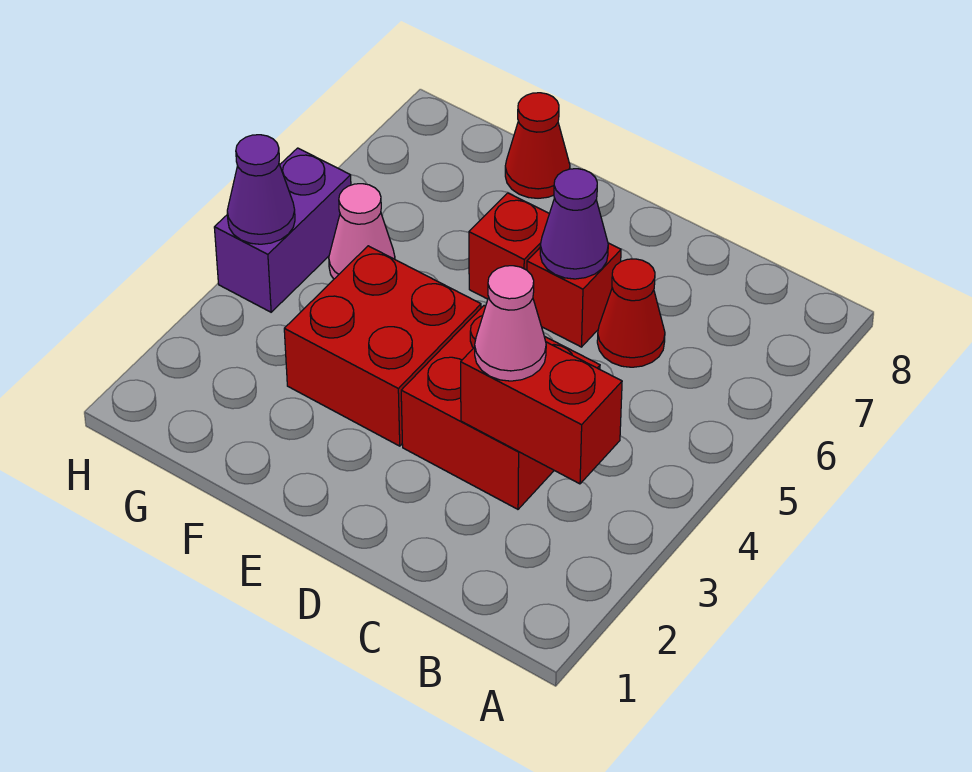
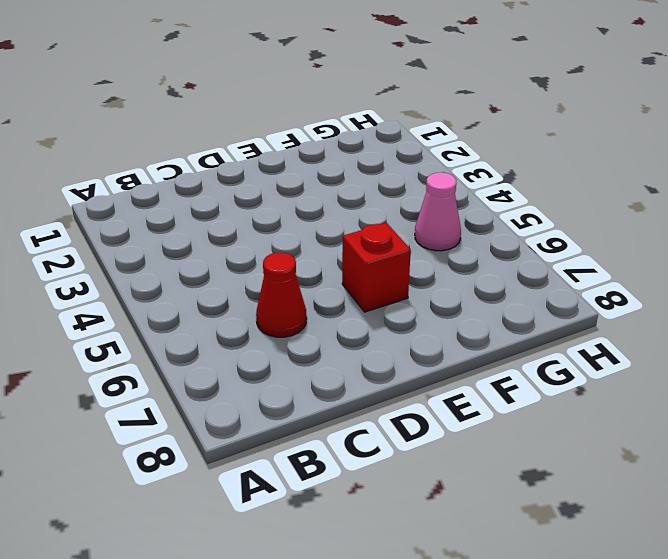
none -> red 2x2 brick [401,306,600,509]
none -> red 1x1 brick [527,243,621,347]
none -> red 2x2 brick [284,246,481,446]

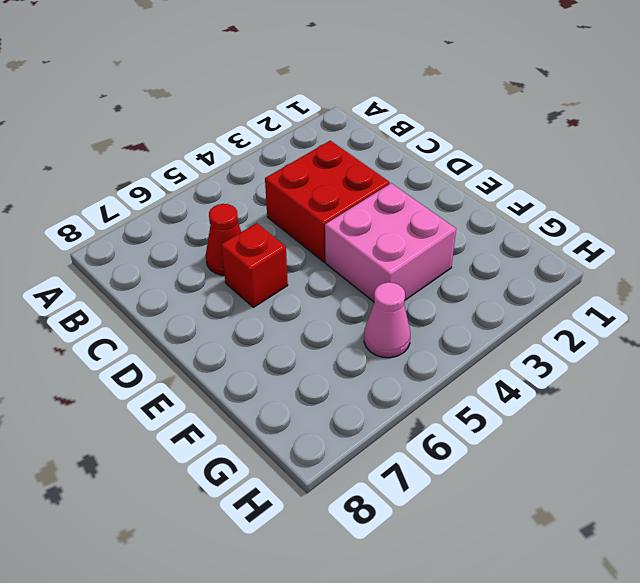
pink 2x2 brick [325,183,456,302] -> red 2x2 brick [284,246,481,446]
none -> red 1x1 brick [469,193,549,299]
none -> red 1x1 cone [505,93,570,198]
none -> purple 1x2 brick [214,148,351,312]

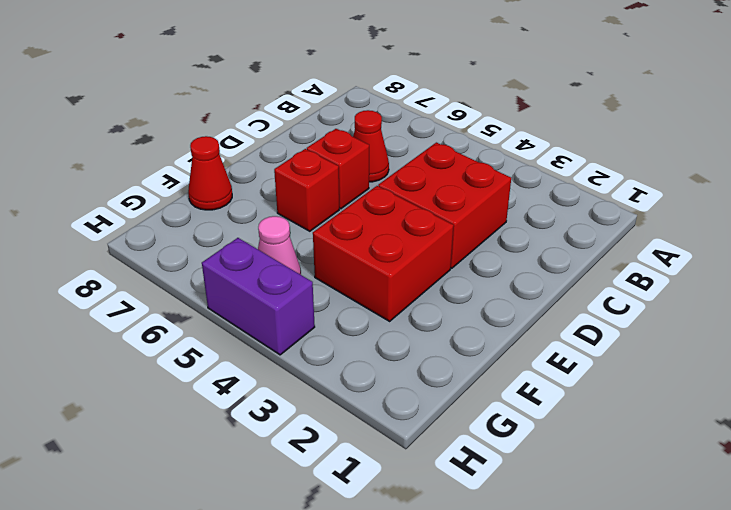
none -> red 1x2 brick [461,342,622,484]
none -> purple 1x1 cone [540,169,608,279]
none -> purple 1x1 cone [227,135,295,244]

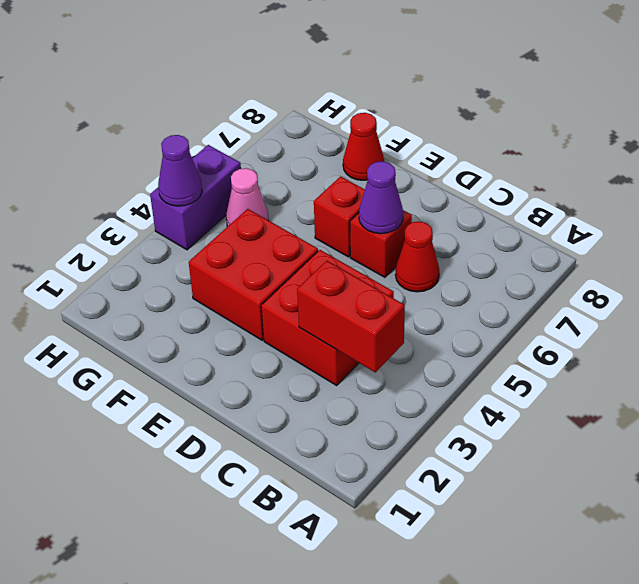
none -> pink 1x1 cone [475,266,546,381]

